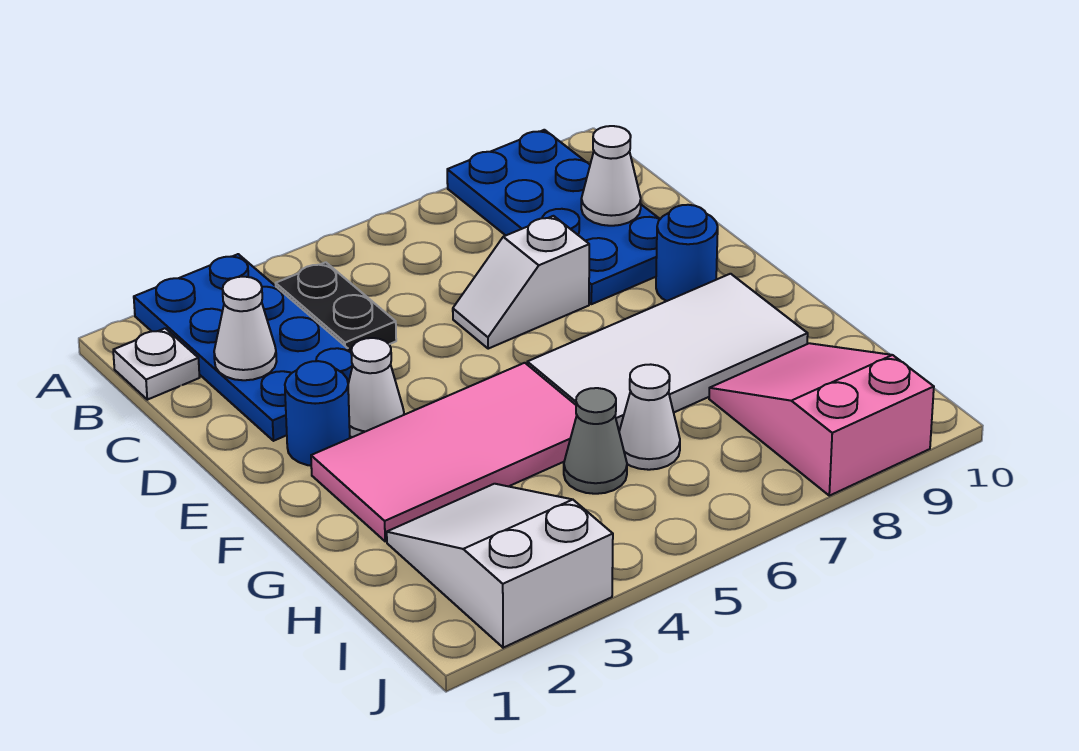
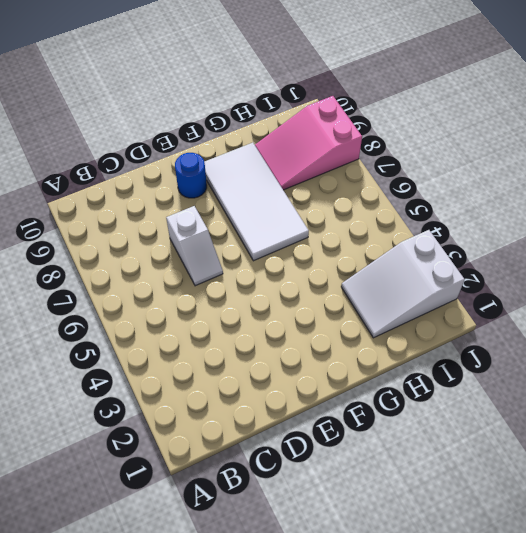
none -> blue 2x4 plate [134,254,353,441]
none -> blue 2x4 plate [447,130,660,304]
none -> white 1x1 plate [113,328,200,400]

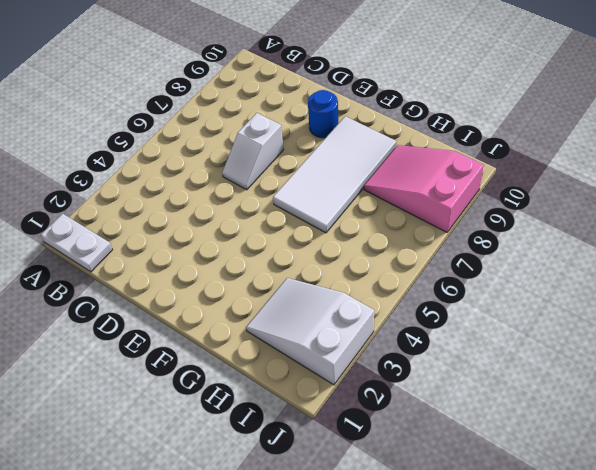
white 1x2 plate [41,214,112,272] -> white 1x1 plate [113,328,200,400]
none -> blue 2x4 plate [134,254,353,441]
none -> blue 2x4 plate [447,130,660,304]
none -> black 1x2 plate [276,262,396,351]

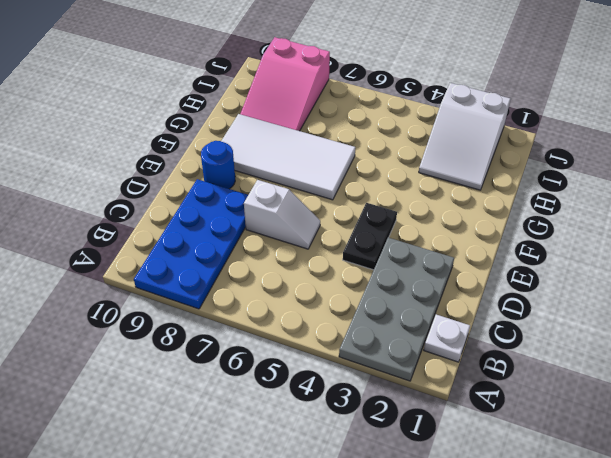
grey 2x4 plate [339,238,454,381] -> blue 2x4 plate [134,254,353,441]
black 1x2 plate [343,203,397,270] -> black 1x2 plate moved to [276,262,396,351]
none -> blue 1x1 round brick [285,361,350,466]
none -> white 1x1 cone [348,338,404,437]
none -> pink 2x4 tile [311,363,577,541]

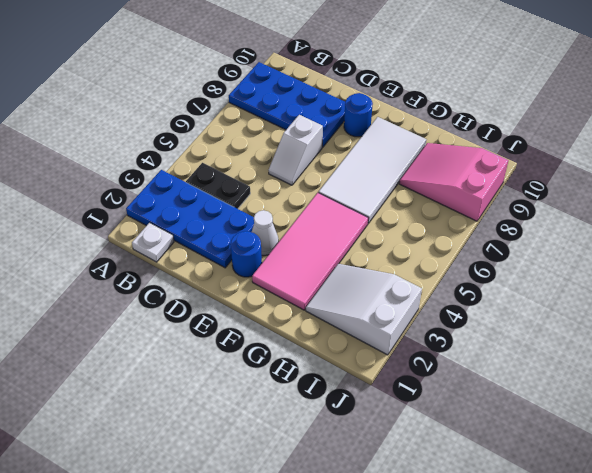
none -> grey 1x1 cone [564,388,627,494]
none -> white 1x1 cone [619,364,680,470]
none -> white 1x1 cone [214,277,277,380]

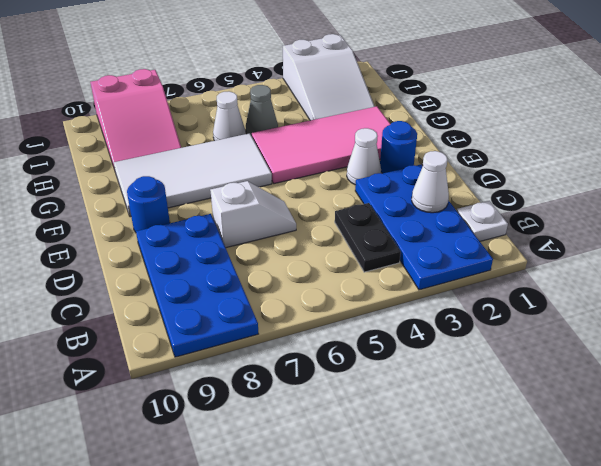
none -> white 1x1 cone [581,126,641,226]

